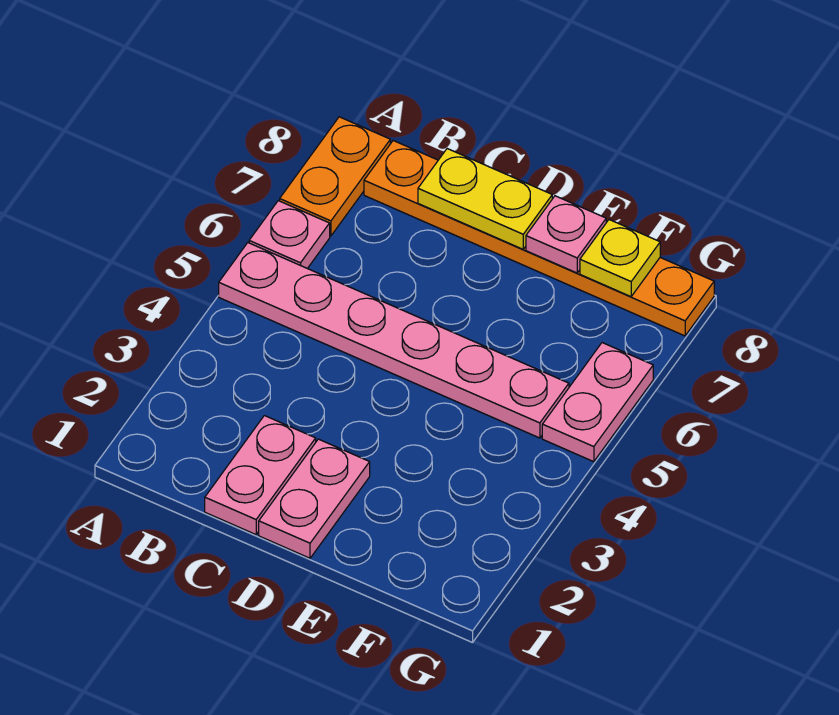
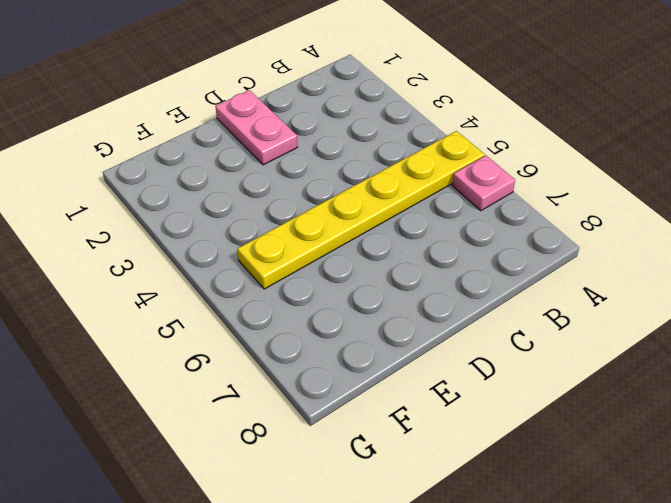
yellow 1x6 plate [237,131,484,289] -> pink 1x6 plate [219,243,569,438]
none -> orange 1x2 plate [280,117,390,236]
none -> orange 1x6 plate [364,141,714,336]

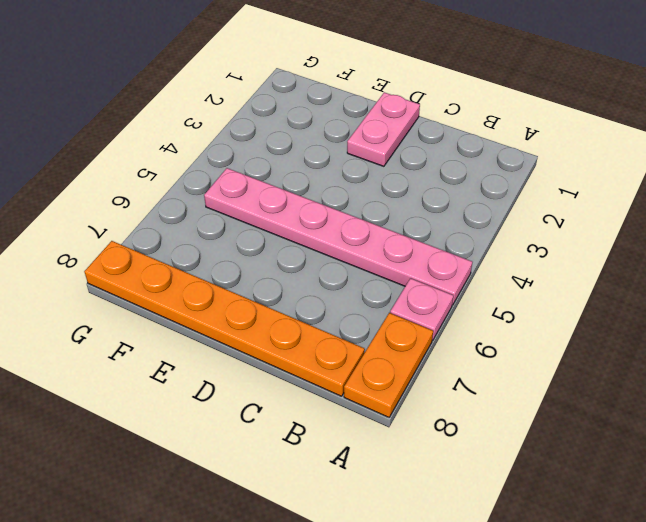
none -> pink 1x2 plate [205,416,316,535]
none -> pink 1x2 plate [542,343,653,462]

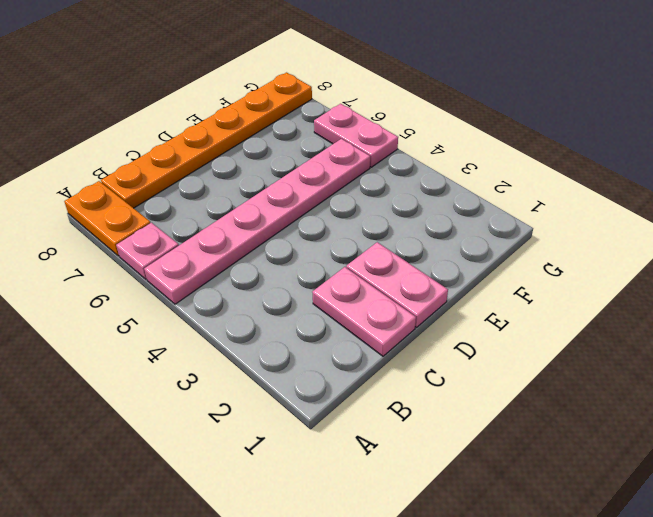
none -> yellow 1x2 plate [418,149,552,249]
none -> pink 1x1 plate [526,196,606,273]

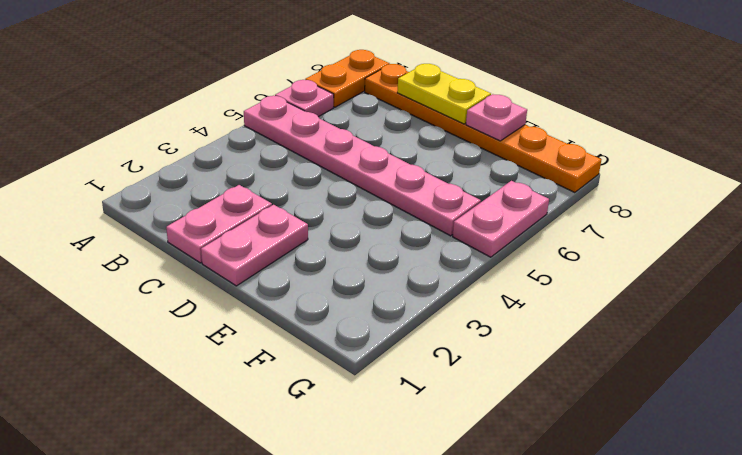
none -> yellow 1x1 plate [580,220,660,297]

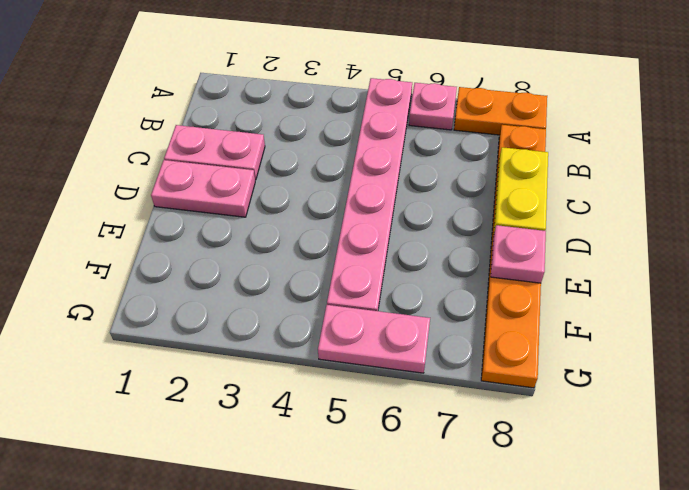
none -> yellow 1x1 plate [580,220,660,297]

